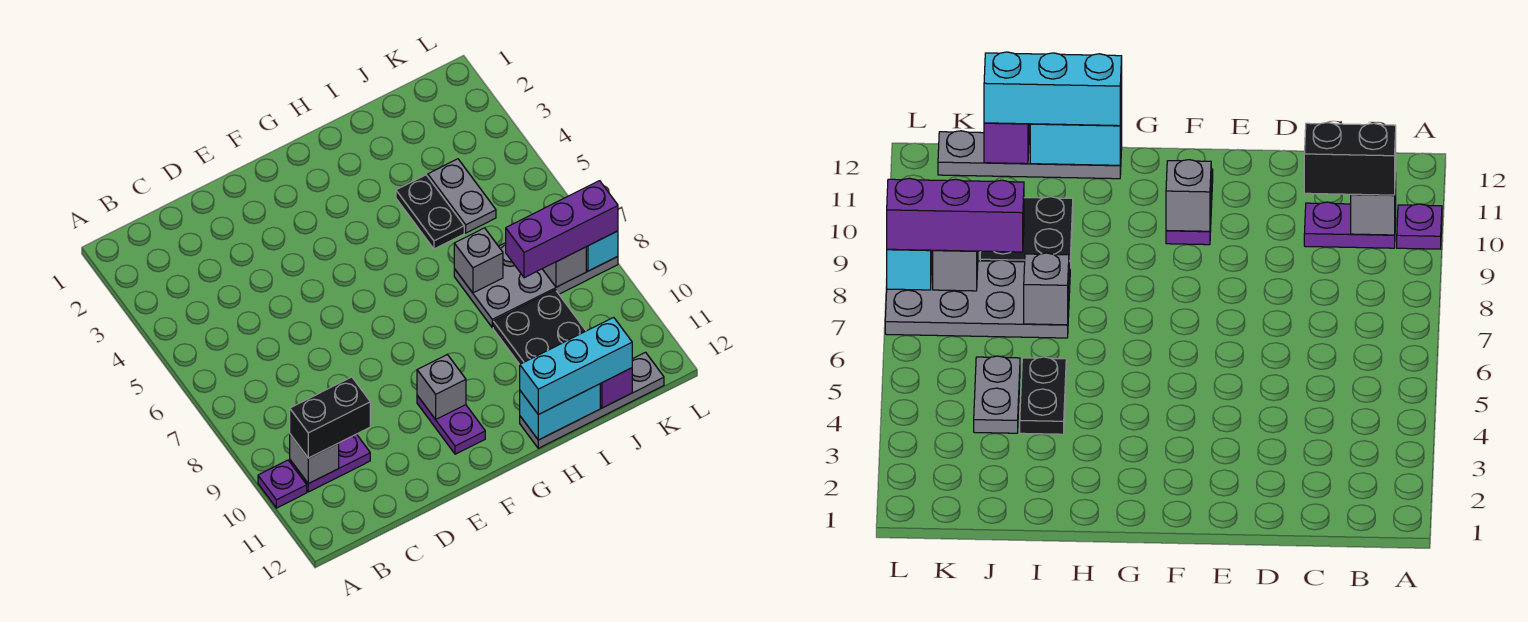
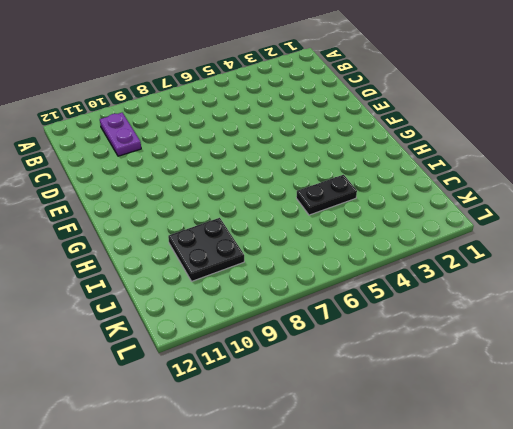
none -> purple 1x1 plate [258,460,307,508]
none -> purple 1x2 plate [417,395,485,454]
none -> grey 1x4 plate [520,352,664,448]

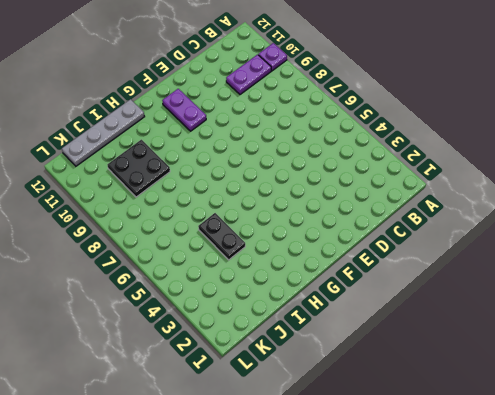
none -> grey 2x4 plate [454,243,618,328]
none -> grey 1x2 plate [428,159,496,233]
none -> grey 1x1 brick [290,434,339,484]

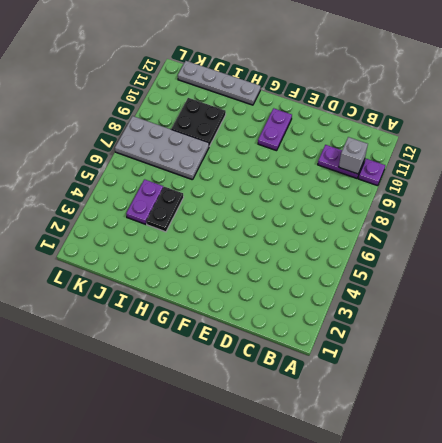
purple 1x2 plate [126,179,163,224] -> grey 1x2 plate [428,159,496,233]
none -> grey 1x1 brick [417,354,466,419]
none -> cyan 1x2 brick [520,384,600,440]
none -> grey 1x1 brick [454,228,503,293]

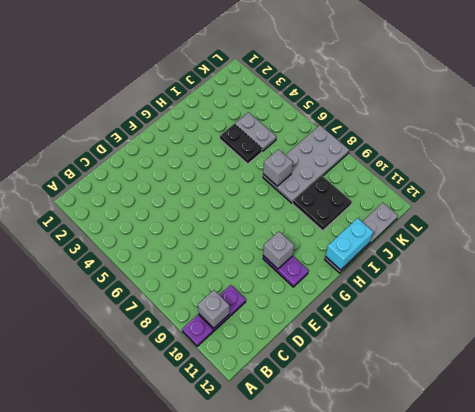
none -> purple 1x1 brick [600,368,632,408]
none -> grey 1x1 brick [543,247,586,287]
none -> cyan 1x1 brick [586,231,618,271]

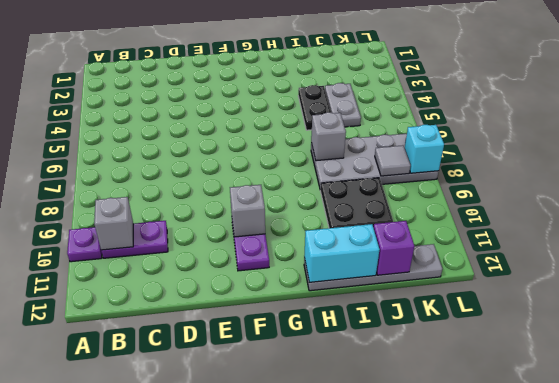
grey 1x1 tile [375,145,411,176] -> grey 1x1 brick [543,247,586,287]
none -> black 1x2 brick [290,377,370,458]
none -> cyan 1x3 brick [520,317,632,415]
none -> purple 1x3 brick [506,181,618,278]

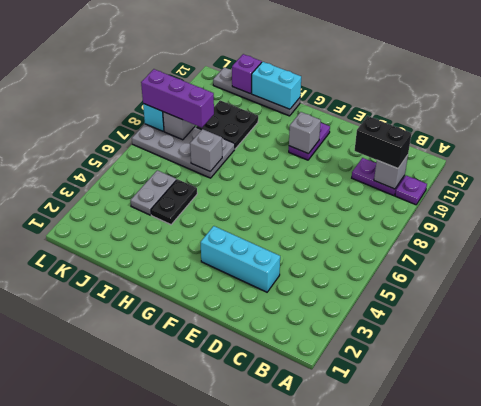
cyan 1x3 brick [201,226,280,292] -> cyan 1x3 brick moved to [520,317,632,415]

